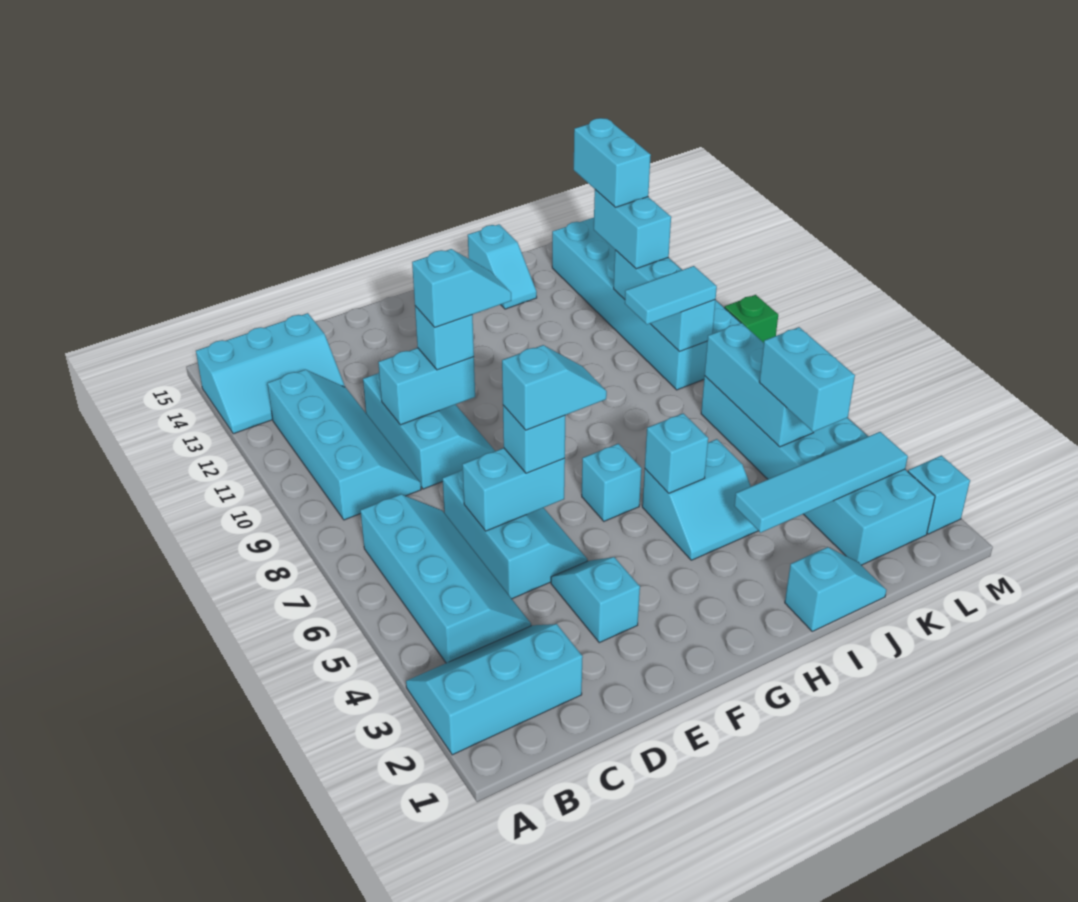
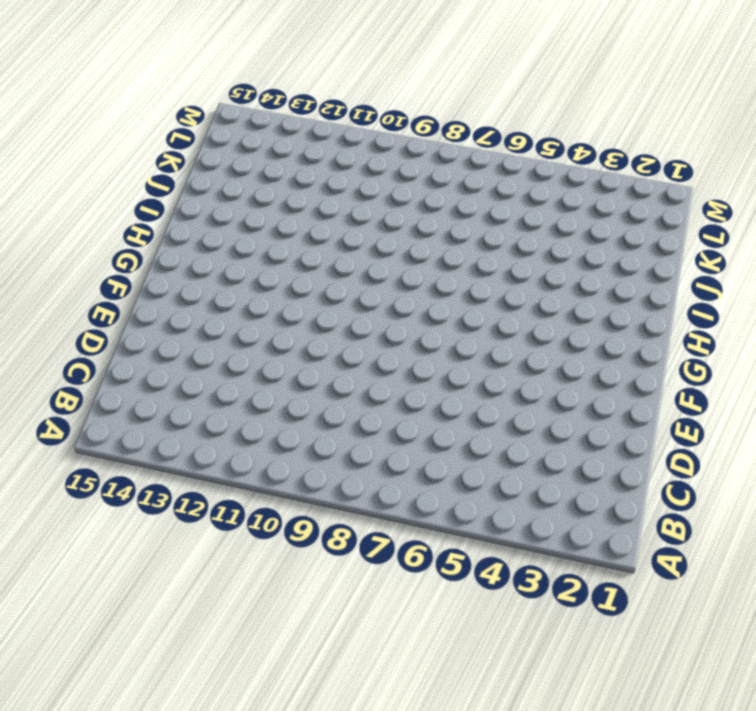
none -> cyan 2x3 slope [406,624,583,755]
none -> cyan 2x3 slope [196,313,345,434]
none -> cyan 2x4 slope [360,494,531,663]

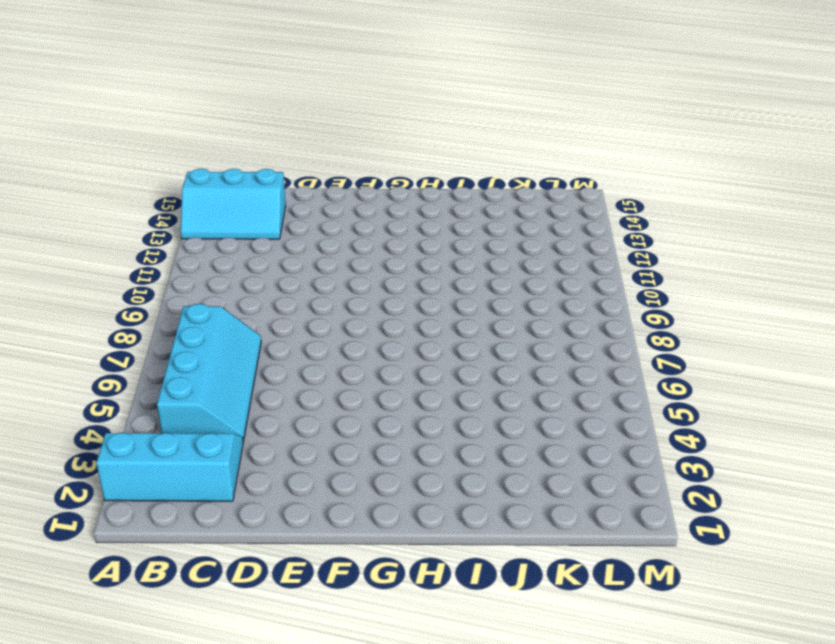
none -> cyan 2x4 slope [268,370,421,520]
none -> cyan 2x3 slope [443,470,588,599]
none -> cyan 2x3 slope [363,373,495,489]

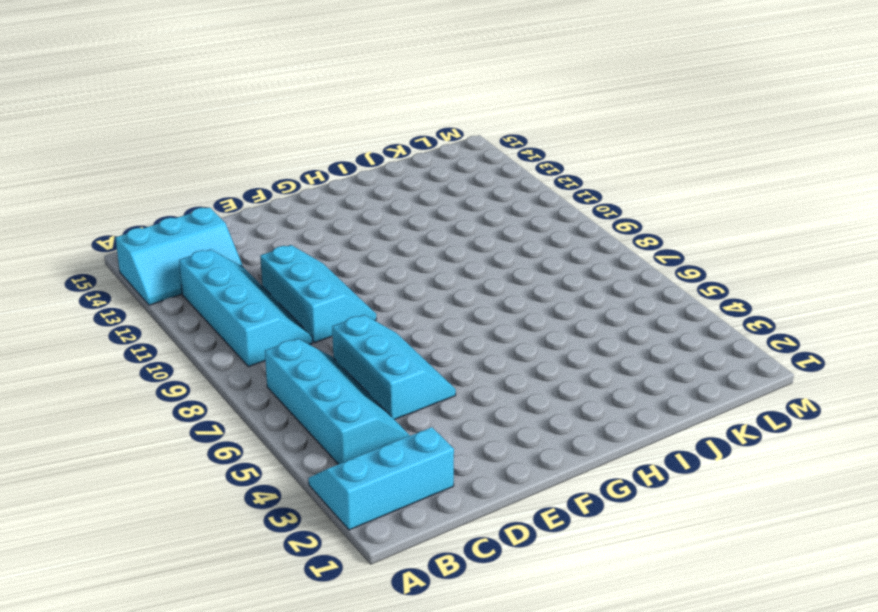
none -> cyan 1x2 slope [551,557,640,643]
none -> cyan 1x1 brick [582,444,642,521]
none -> cyan 2x2 slope [642,439,758,560]

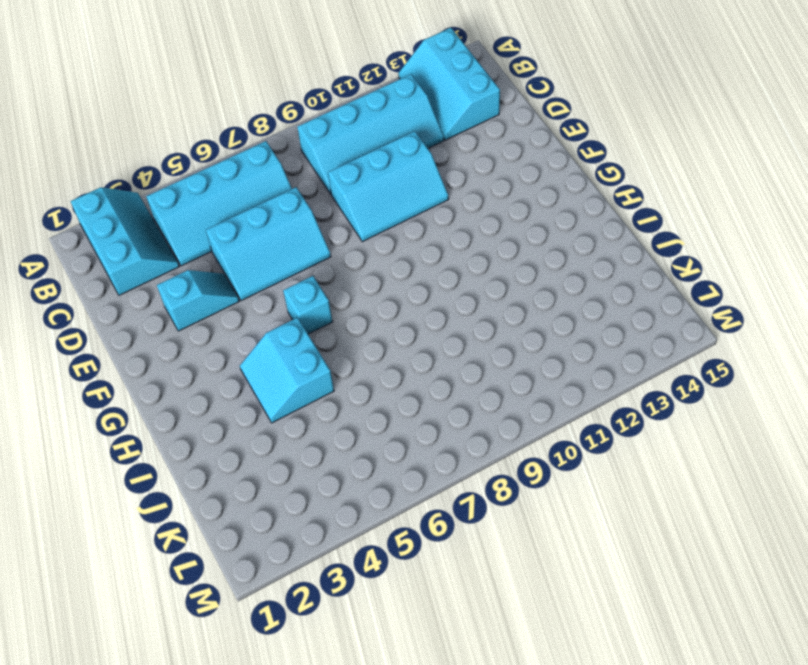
none -> cyan 1x2 slope [785,547,886,631]
none -> cyan 1x2 slope [468,224,537,309]
none -> cyan 2x6 brick [701,376,935,565]

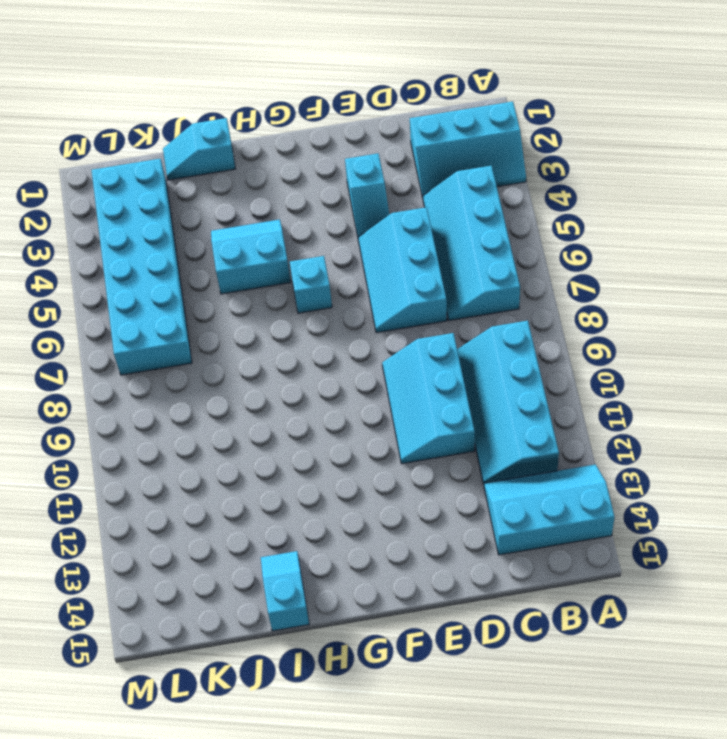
none -> cyan 2x6 brick [552,217,741,390]
none -> cyan 1x1 brick [908,455,970,534]
none -> green 1x1 brick [724,295,778,343]

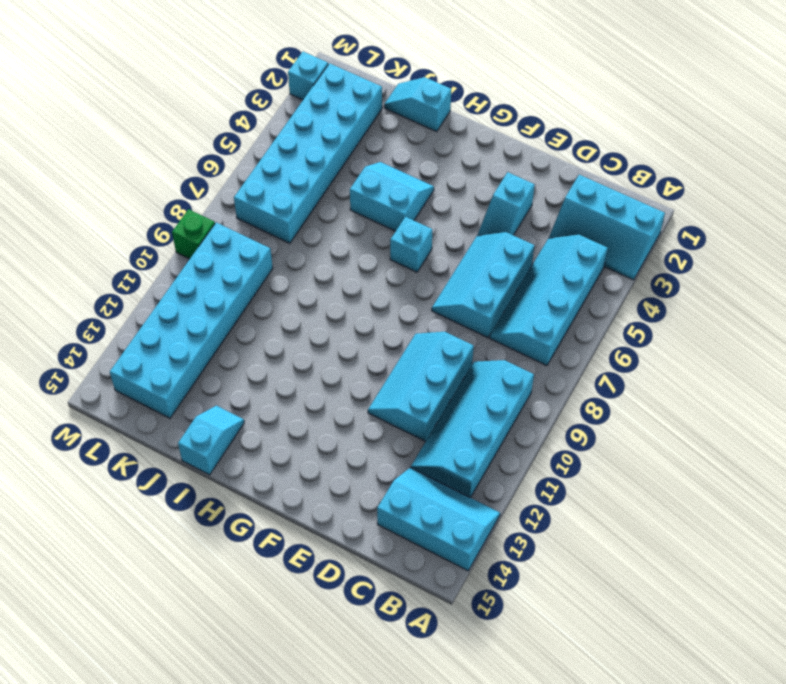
none -> cyan 1x2 brick [463,448,565,531]
none -> cyan 1x2 brick [378,348,475,425]
none -> cyan 1x1 brick [645,413,708,493]

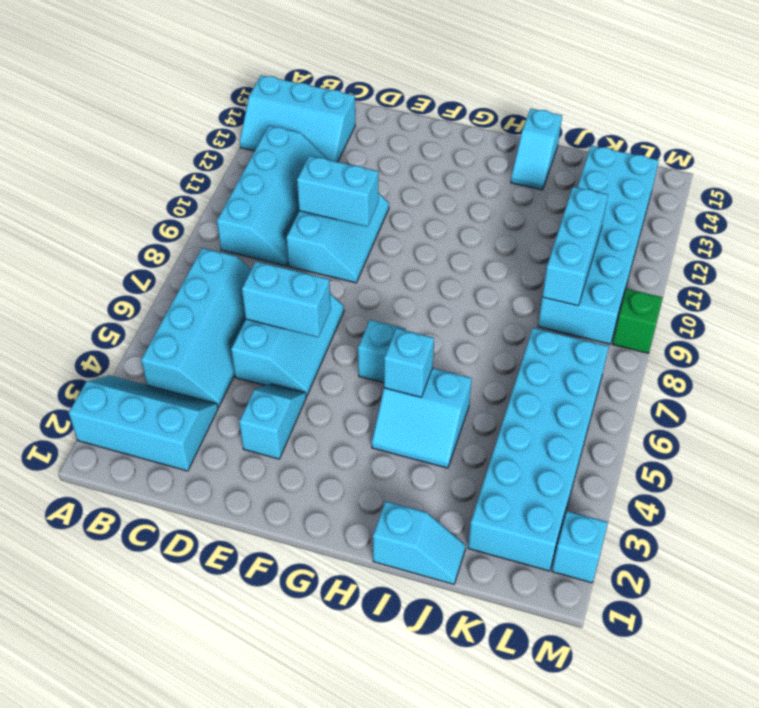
none -> cyan 1x4 tile [734,432,908,533]
none -> cyan 1x3 brick [705,323,814,447]
none -> cyan 1x1 brick [503,405,566,473]

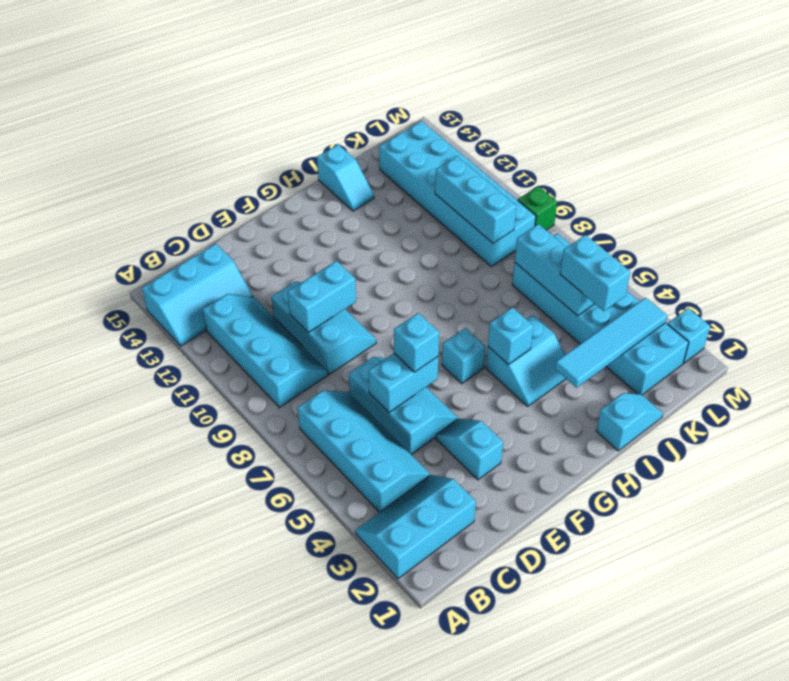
none -> cyan 1x1 brick [415,306,474,370]
none -> cyan 1x2 tile [625,266,717,325]
none -> cyan 1x2 brick [594,190,671,269]

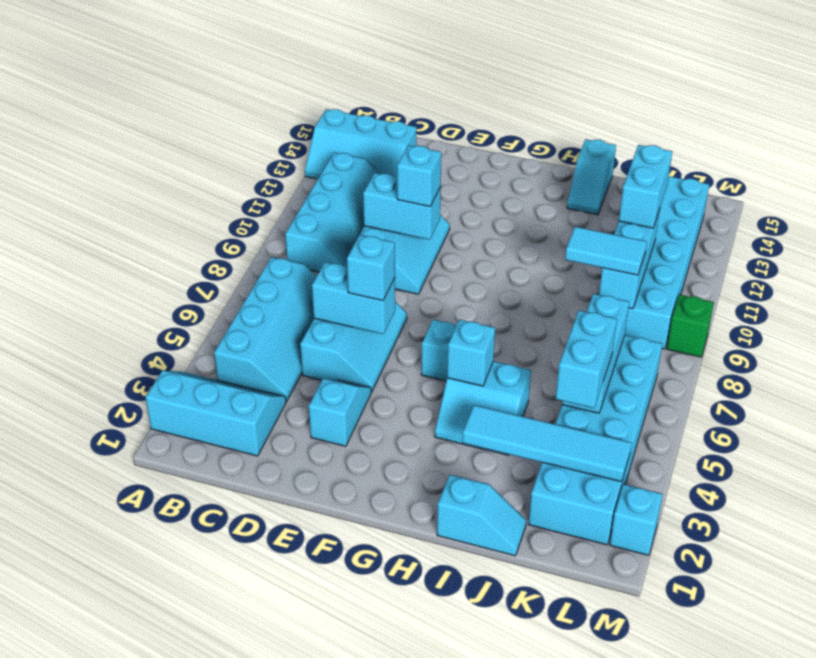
none -> cyan 1x2 slope [502,345,607,430]
none -> cyan 1x2 slope [412,249,511,327]
none -> cyan 1x2 brick [574,118,651,207]

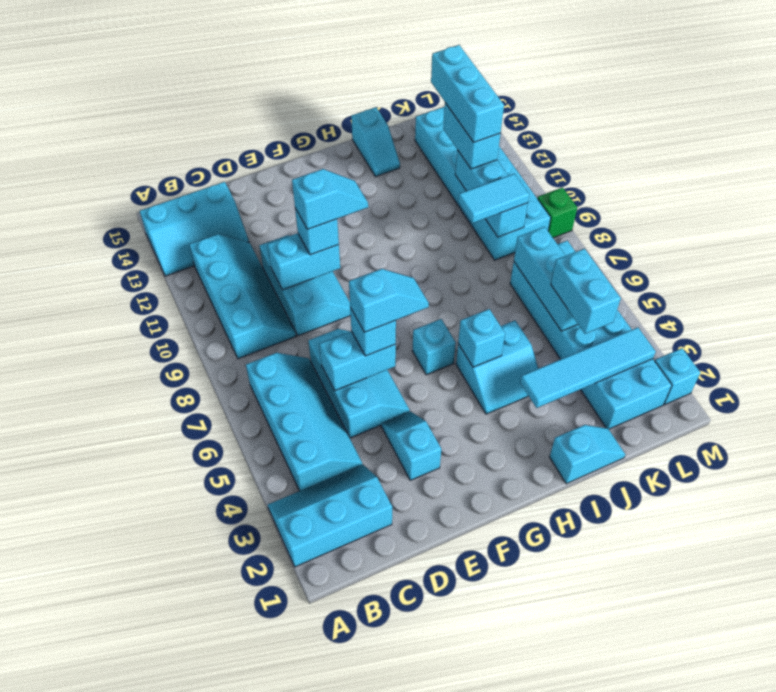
cyan 1x3 brick [431,45,504,142] -> cyan 1x2 brick [574,118,651,207]

